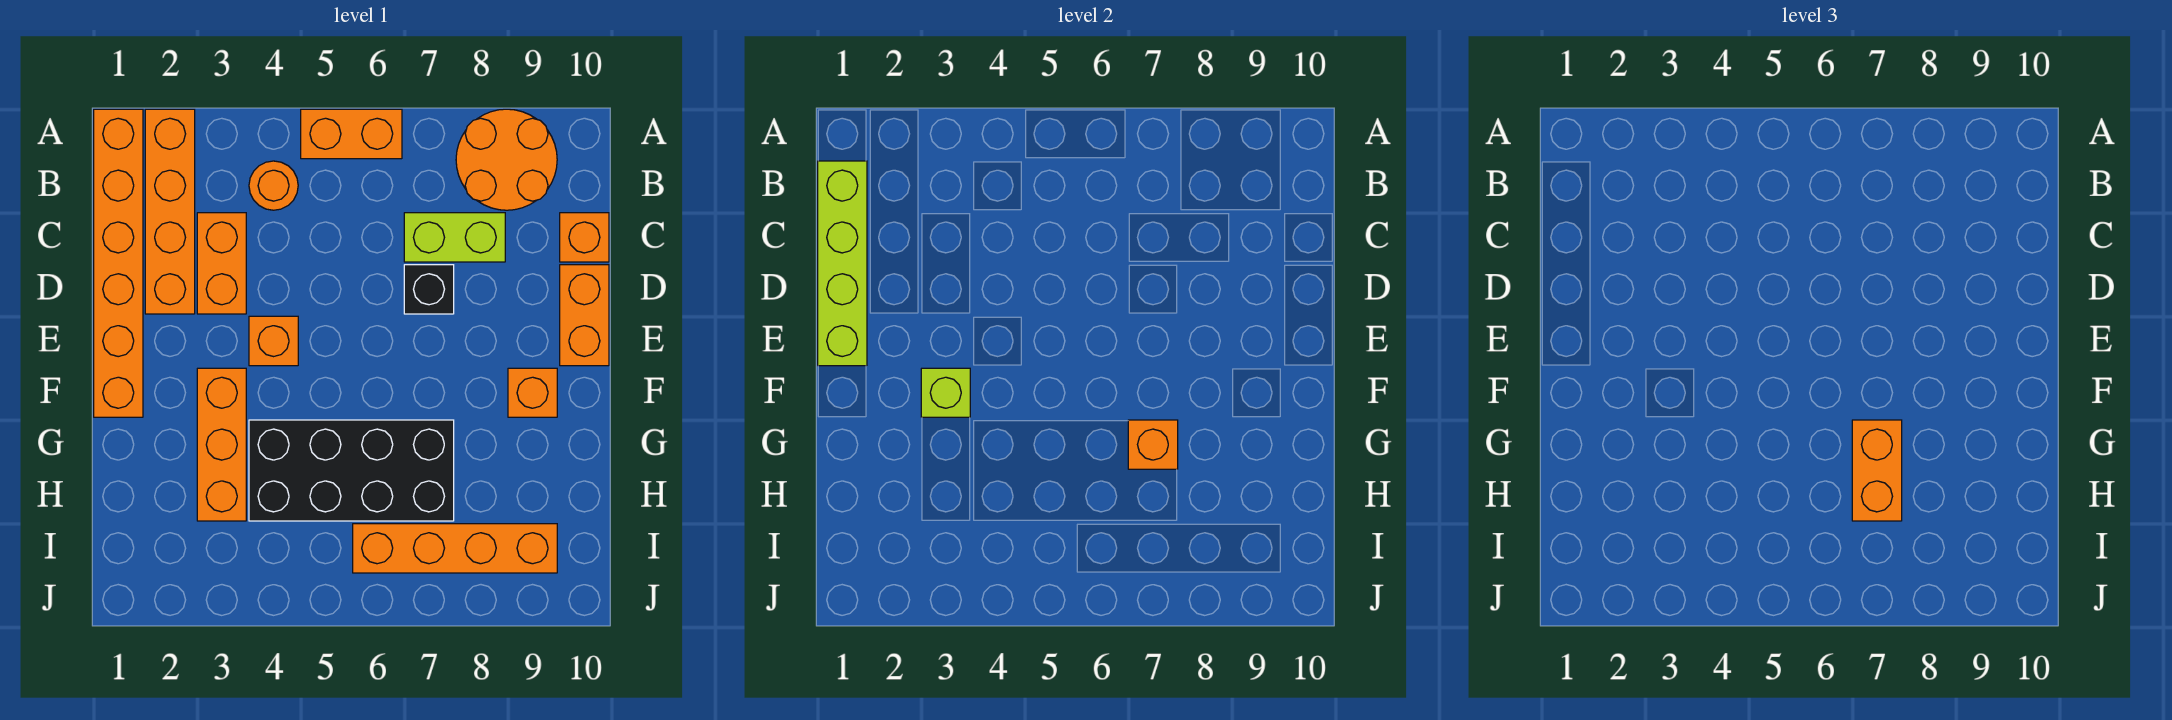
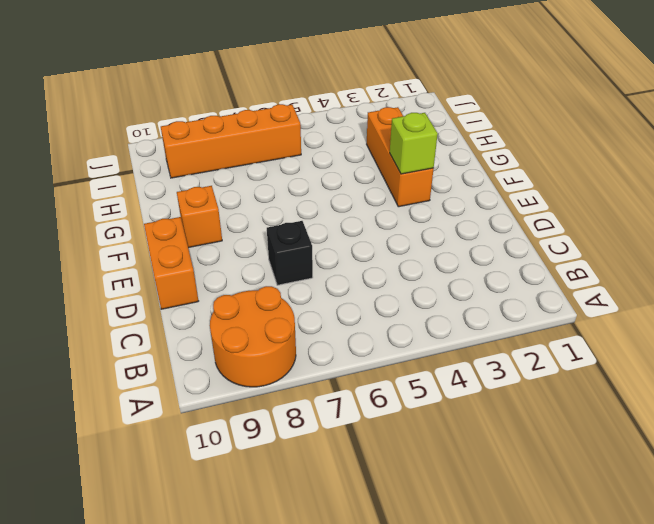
none -> orange 1x6 brick [94,109,143,417]
none -> orange 1x4 brick [145,109,195,314]
none -> orange 1x2 brick [301,109,402,159]

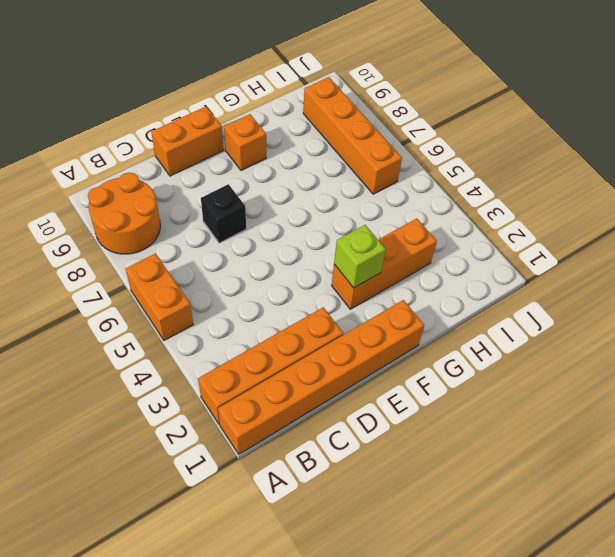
none -> orange 1x1 round brick [249,161,298,210]
none -> orange 1x2 brick [197,213,246,314]
none -> lime 1x2 brick [404,213,505,262]

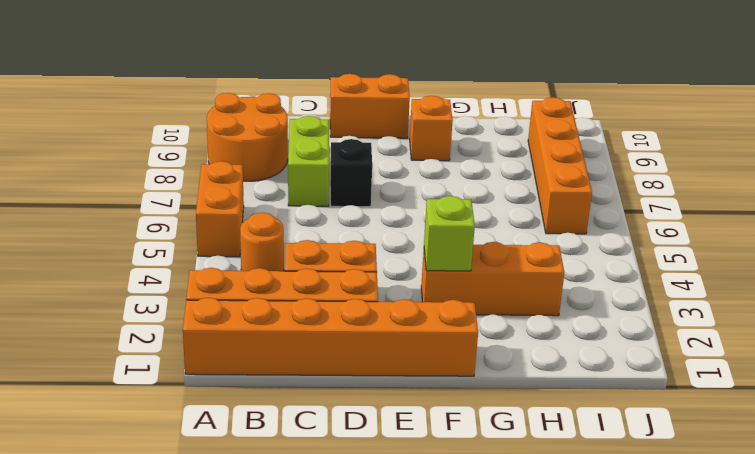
none -> orange 1x1 brick [560,213,609,262]
none -> orange 1x1 brick [249,316,298,366]
none -> black 2x4 brick [249,420,454,521]

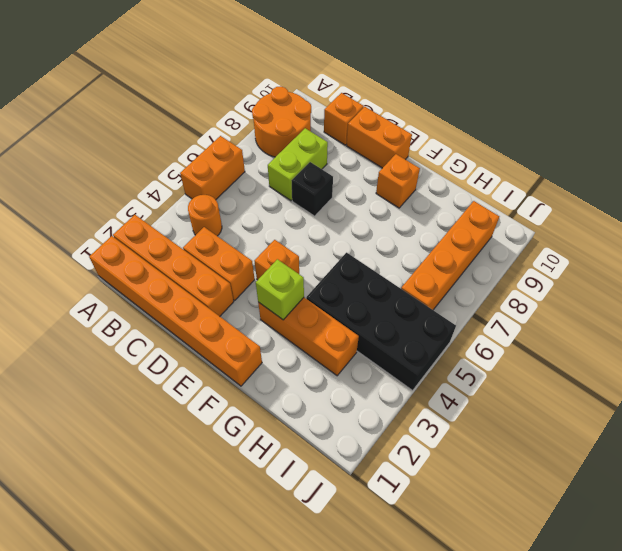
black 2x4 brick [306,253,456,391] -> black 2x4 brick turned to [249,420,454,521]
none -> lime 1x4 brick [818,161,867,366]
none -> orange 1x1 brick [1128,420,1178,469]
none -> orange 1x2 brick [1852,420,1902,521]

